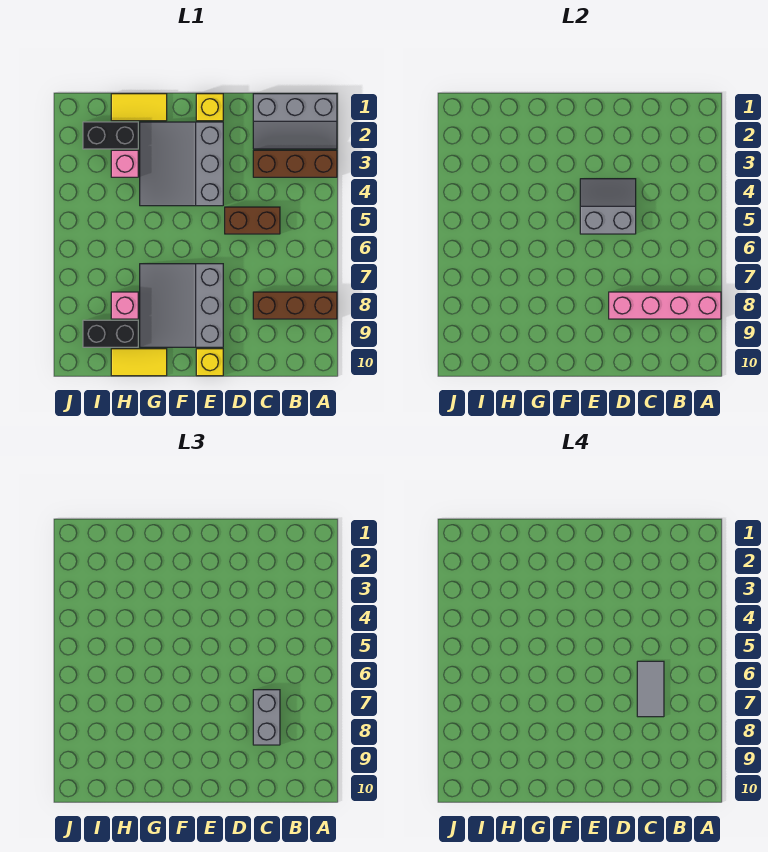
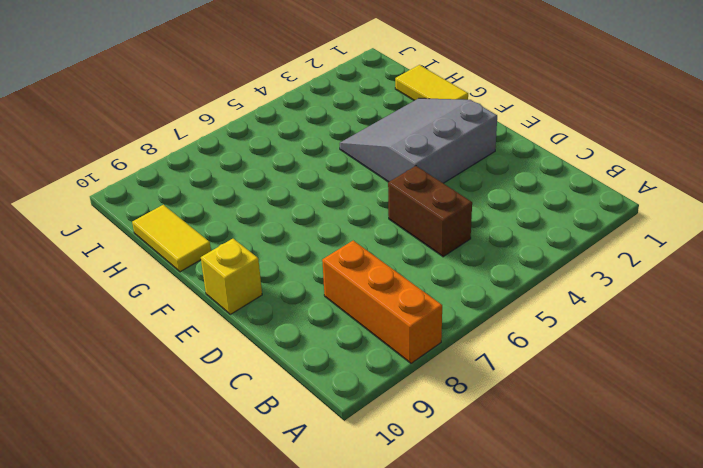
orange 1x3 brick [322,241,442,363] -> brown 1x3 brick [253,292,337,319]
none -> grey 2x3 slope [253,94,337,149]
none -> brown 1x3 brick [253,150,337,177]
none -> yellow 1x1 brick [196,94,223,121]

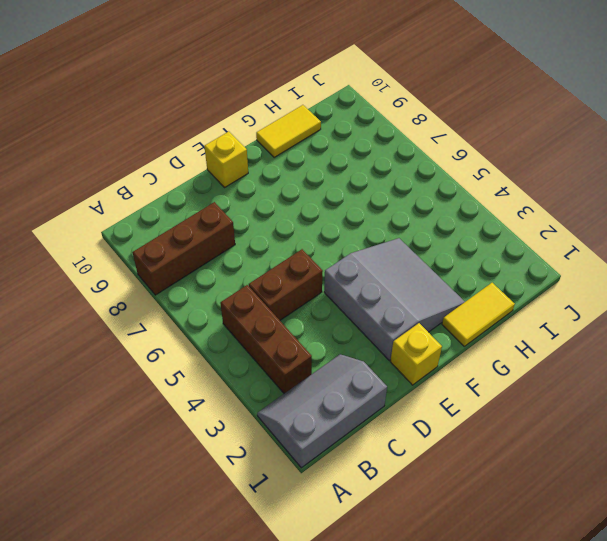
brown 1x3 brick [220,285,312,393] -> brown 1x3 brick turned to [253,150,337,177]
none -> grey 3x3 slope [140,264,223,347]
none -> black 1x2 brick [83,122,138,149]
none -> pink 1x1 brick [111,150,138,177]

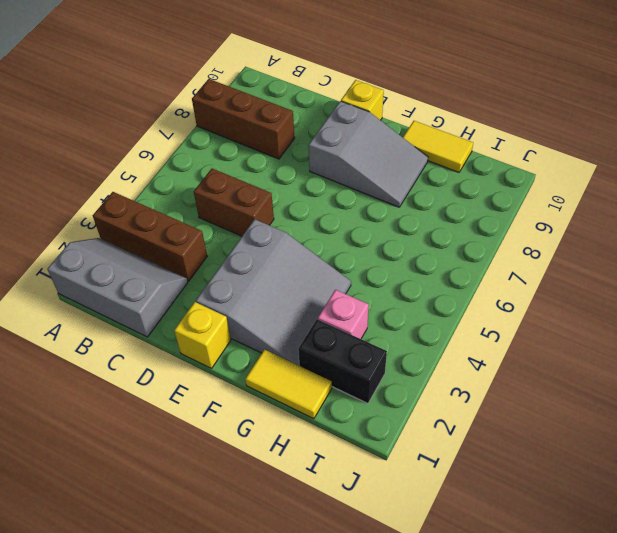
grey 2x3 slope [309,101,428,207] -> grey 3x3 slope [140,264,223,347]
none -> pink 1x1 brick [111,292,138,319]
none -> black 1x2 brick [83,320,138,347]
none -> pink 1x4 brick [609,292,721,319]

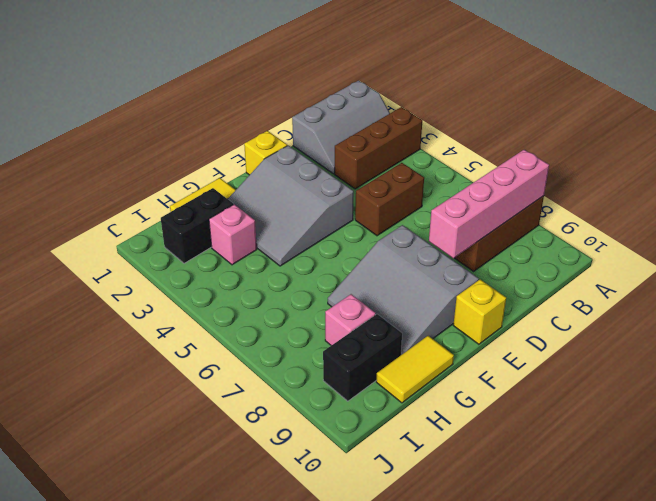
none -> grey 2x2 slope [580,179,636,234]
none -> grey 1x2 brick [253,690,280,745]
none -> grey 1x2 tile [637,661,664,717]

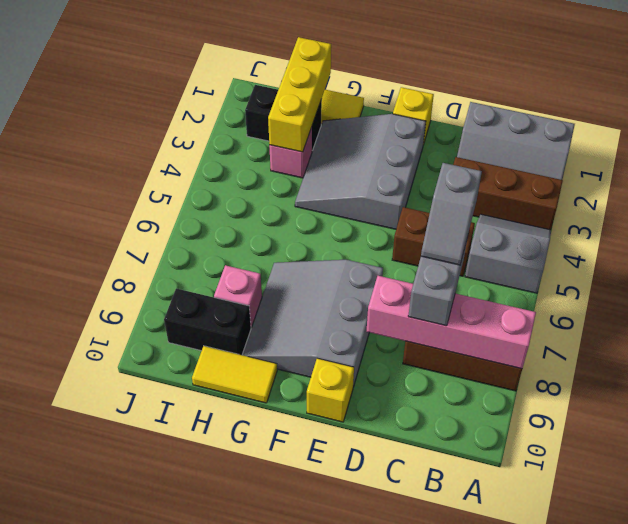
grey 2x2 slope [465,214,551,293] -> grey 2x2 slope moved to [580,179,636,234]
grey 1x2 slope [421,163,482,265] -> grey 1x2 tile [637,661,664,717]
yellow 1x3 brick [268,37,331,152] -> none

